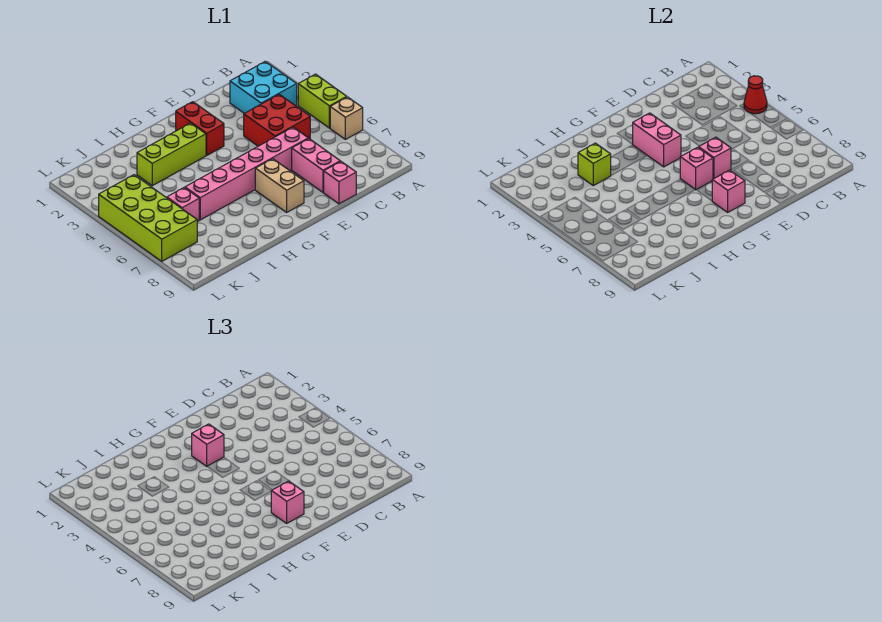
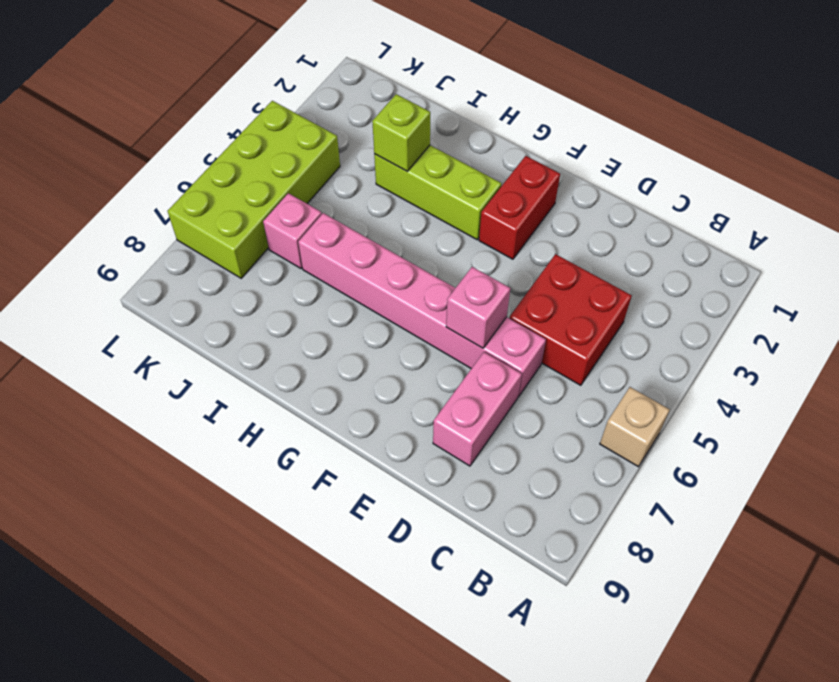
none -> lime 1x2 brick [298,74,347,128]
none -> cyan 2x2 brick [230,61,297,113]
none -> pink 1x1 brick [324,161,356,204]

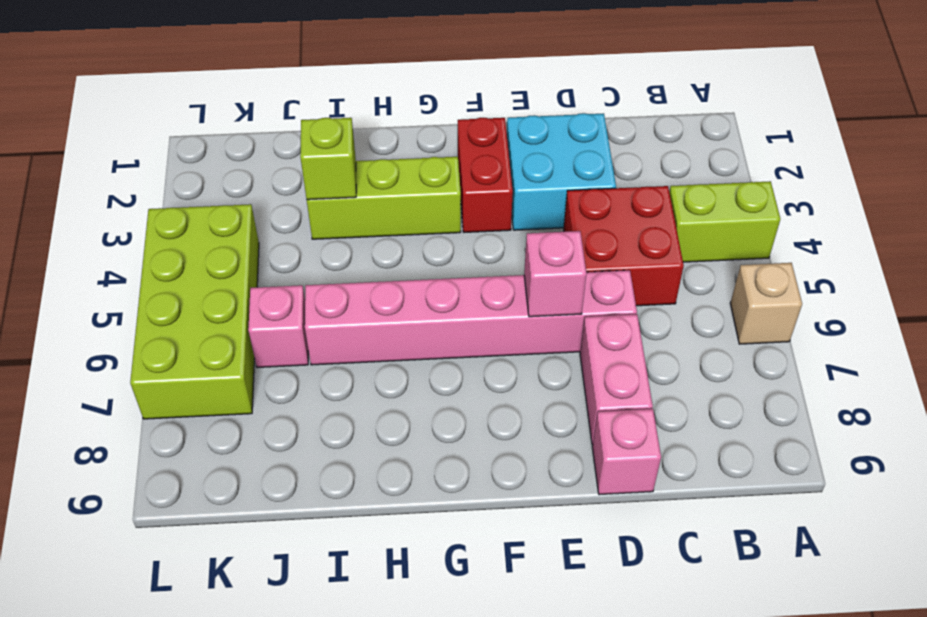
lime 1x2 brick [669,181,780,262] -> lime 1x2 brick turned to [298,74,347,128]
cyan 2x2 brick [507,113,616,230] -> cyan 2x2 brick moved to [230,61,297,113]
none -> tan 1x2 brick [255,159,304,212]
none -> red 1x1 cone [744,76,767,114]
none -> pink 1x2 brick [633,113,681,167]

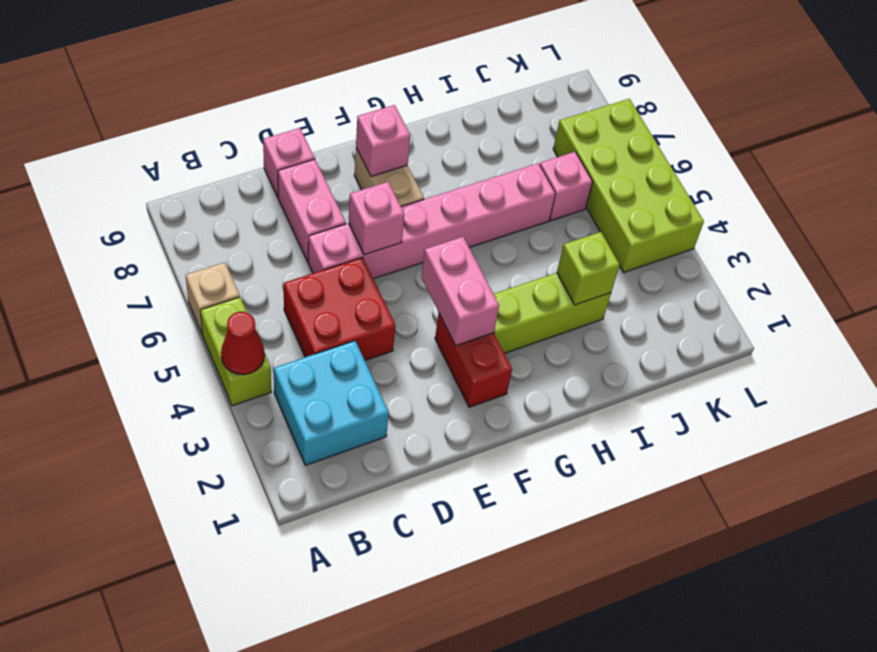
none -> pink 1x1 brick [680,147,713,190]
none -> pink 1x1 brick [192,424,224,466]
none -> pink 1x1 brick [271,481,304,523]

